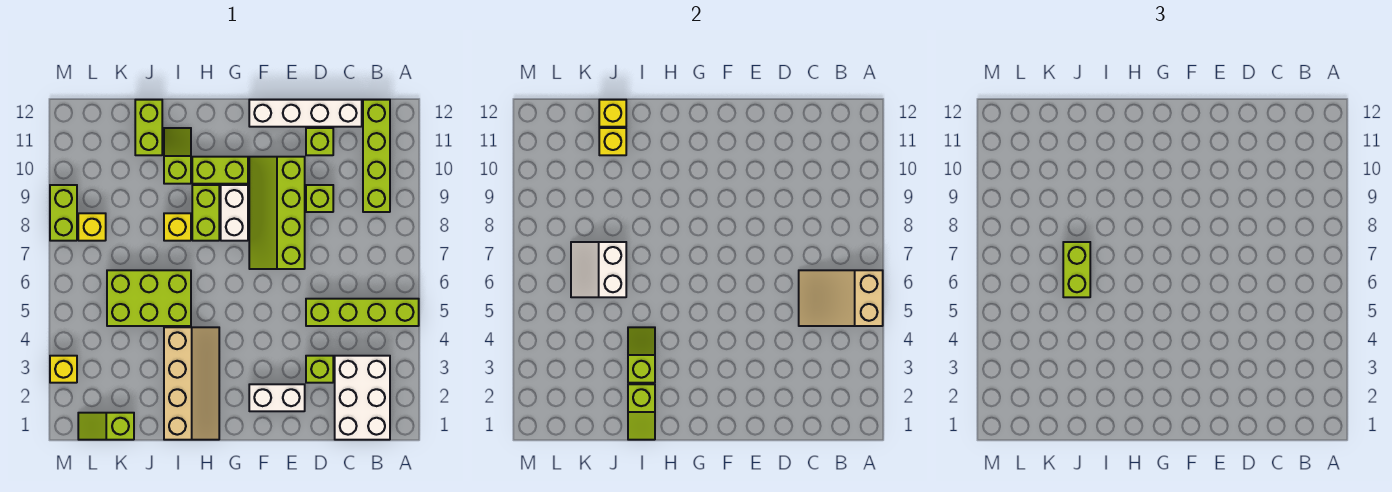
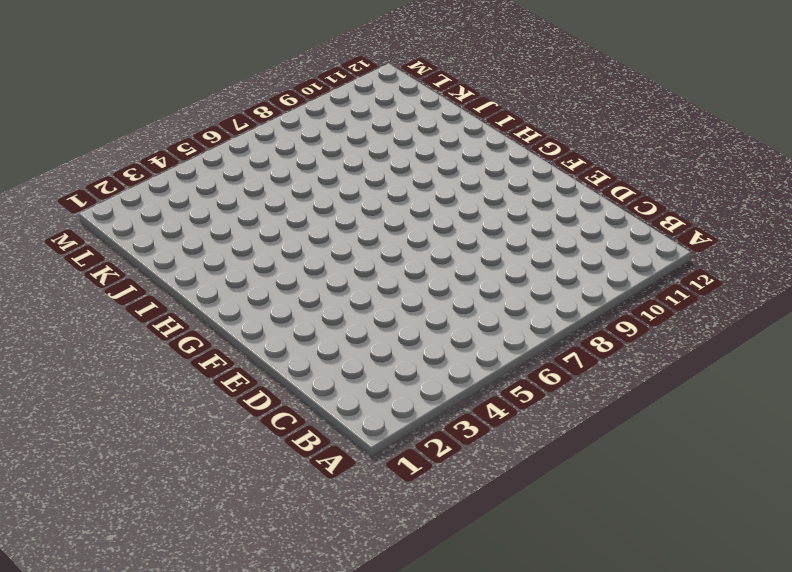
none -> lime 1x4 brick [306,299,419,326]
none -> white 2x3 brick [335,356,390,440]
none -> lime 1x4 brick [363,100,390,212]

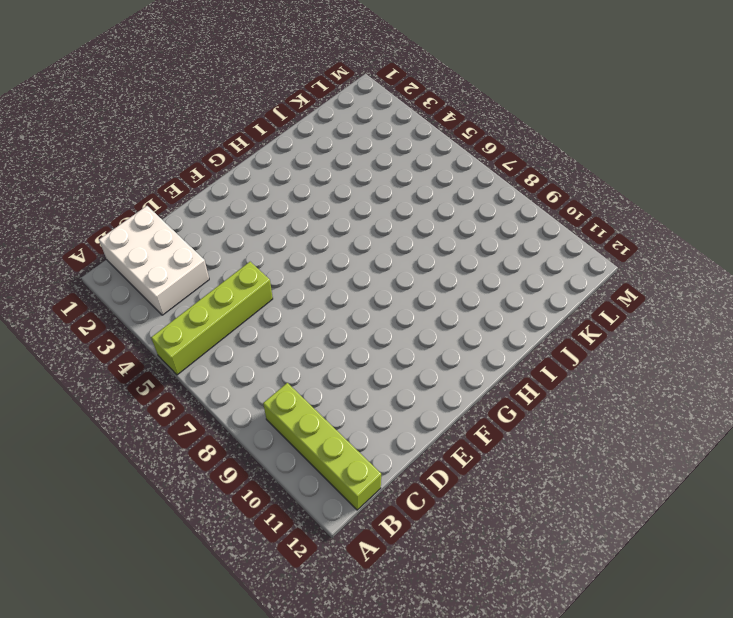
none -> white 1x4 brick [249,100,362,127]
none -> lime 1x1 brick [306,356,333,383]
none -> lime 1x1 brick [306,185,333,212]

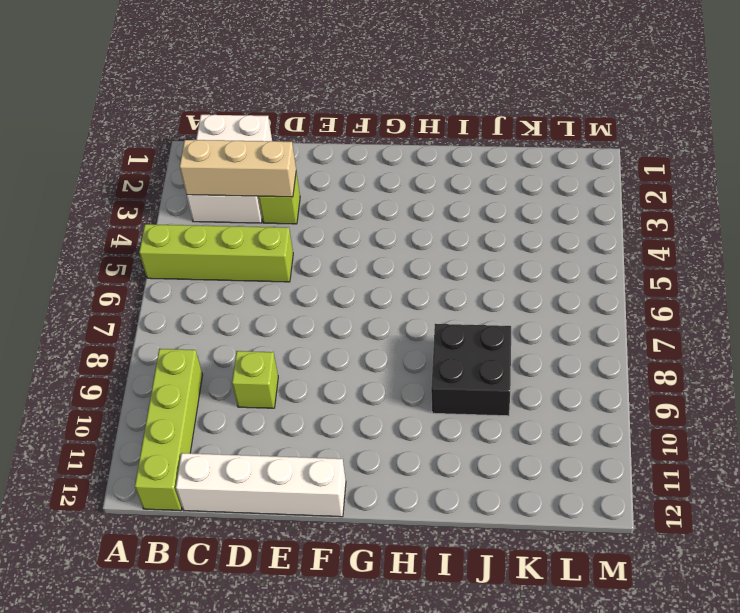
tan 1x3 brick [180,140,296,197] -> none
black 2x2 brick [431,324,511,416] -> yellow 1x1 brick [164,213,191,241]
none -> lime 1x1 brick [306,128,333,155]
none -> white 1x2 brick [249,384,305,411]
none -> lime 2x4 slope [249,157,305,269]

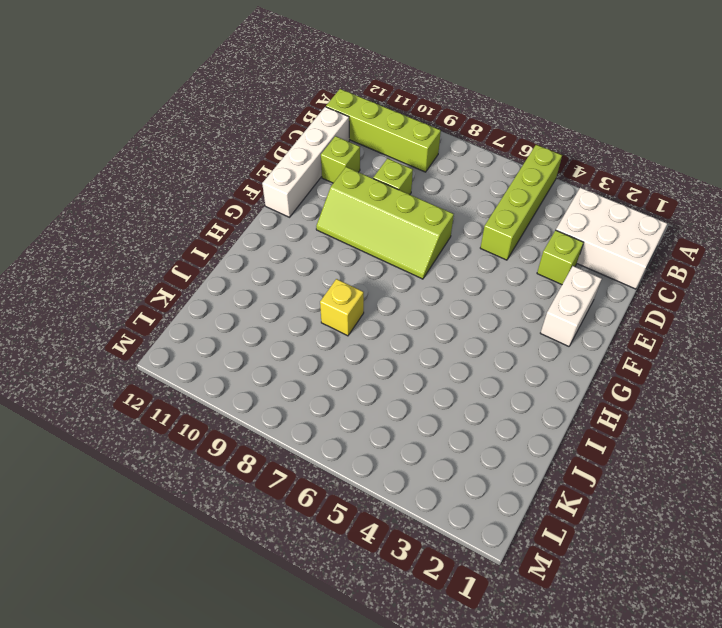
none -> white 1x2 brick [221,185,248,241]
none -> lime 1x2 brick [192,157,248,184]
none -> tan 2x4 slope [164,327,219,440]

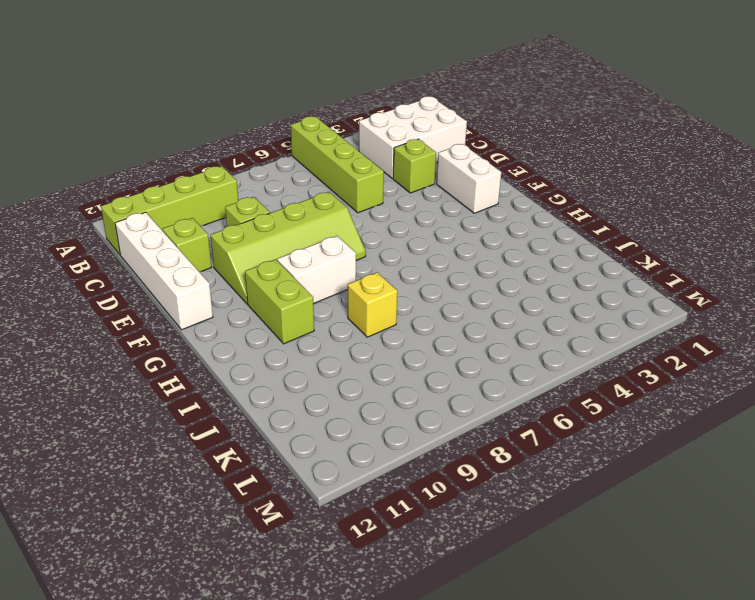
none -> tan 2x4 slope [164,327,219,440]
none -> lime 1x2 brick [192,185,219,241]
none -> lime 2x3 brick [107,270,191,326]

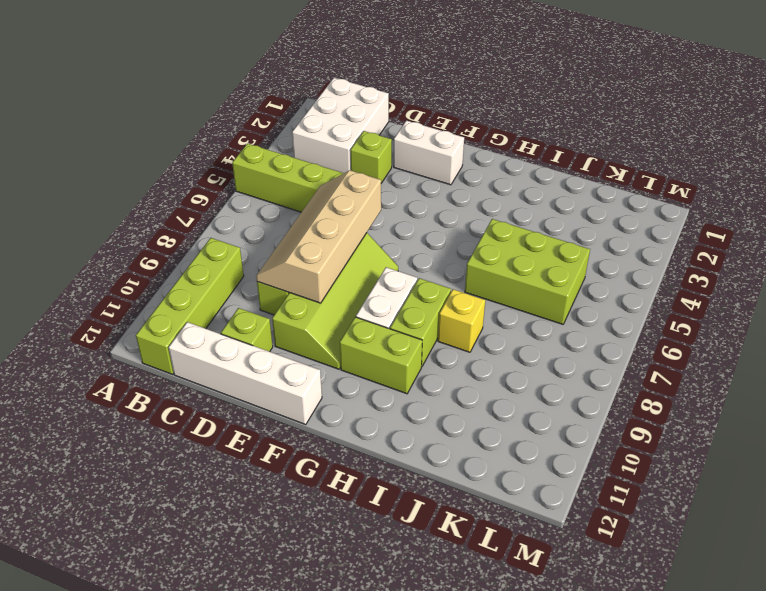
tan 2x4 slope [256,170,381,303] -> tan 2x4 slope moved to [164,327,219,440]
none -> lime 1x2 slope [164,128,191,184]
none -> lime 1x2 brick [135,100,162,155]
none -> lime 1x2 slope [78,413,134,440]

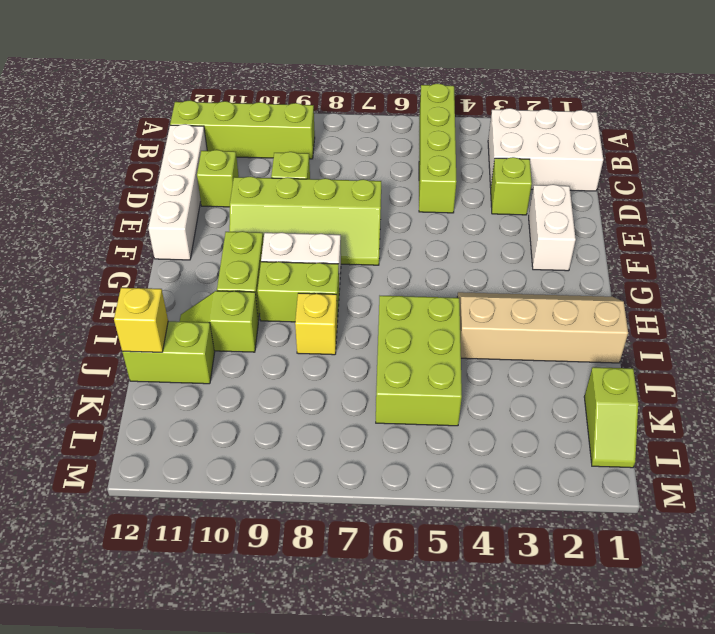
none -> yellow 1x1 brick [78,213,106,241]
none -> yellow 1x1 brick [50,356,77,383]
none -> lime 1x2 brick [50,185,77,241]

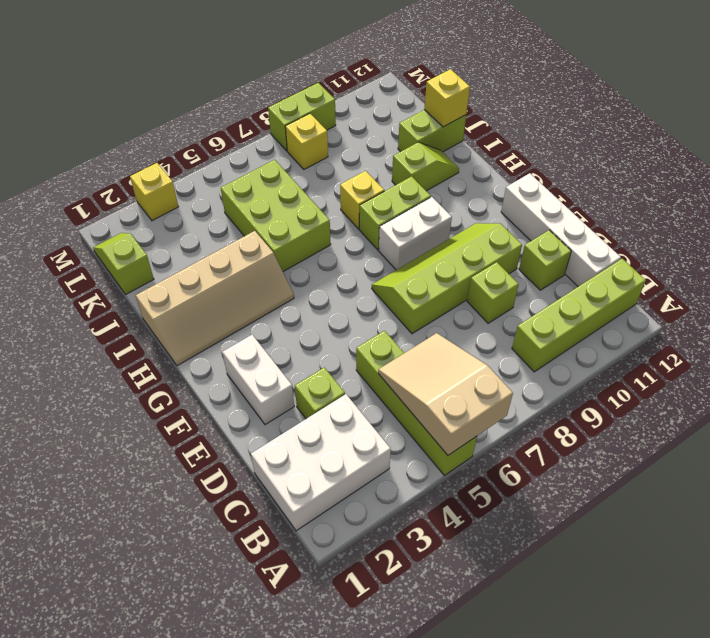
none -> lime 1x2 brick [192,157,248,184]
none -> lime 1x2 slope [628,384,655,440]
none -> lime 1x2 slope [628,327,655,383]

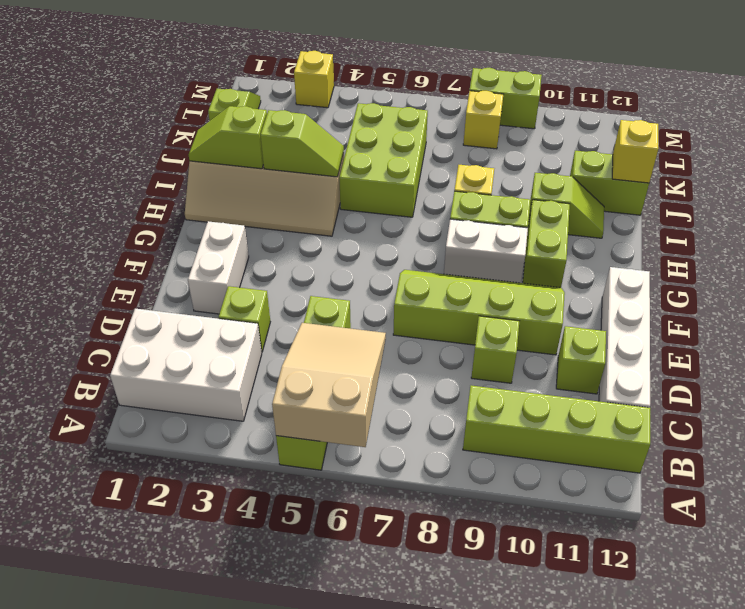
none -> white 2x2 slope [571,242,626,297]
none -> yellow 1x1 brick [599,128,626,155]
none -> lime 1x2 brick [1063,242,1090,297]

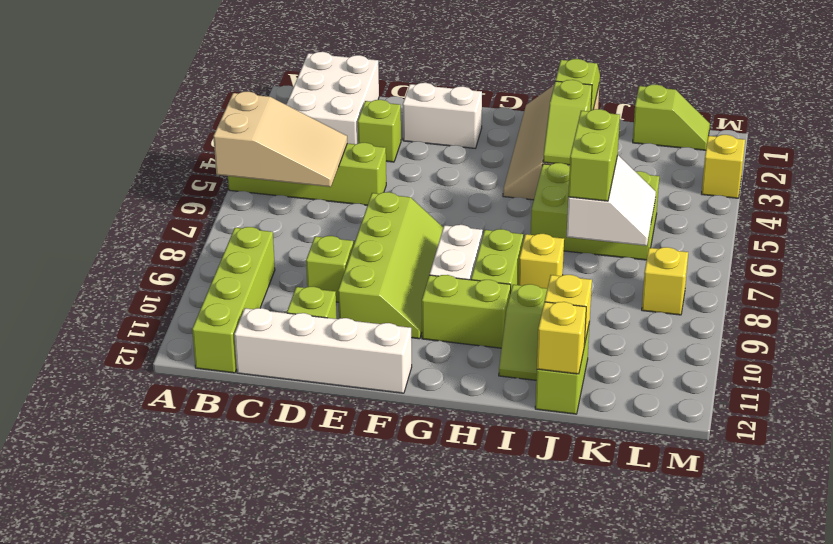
none -> lime 1x2 brick [50,185,77,241]

